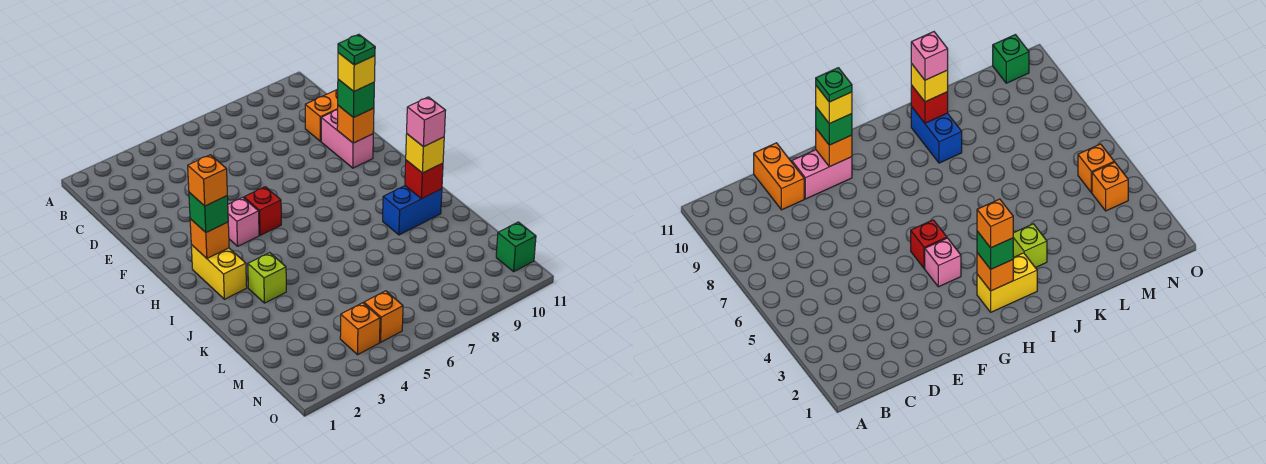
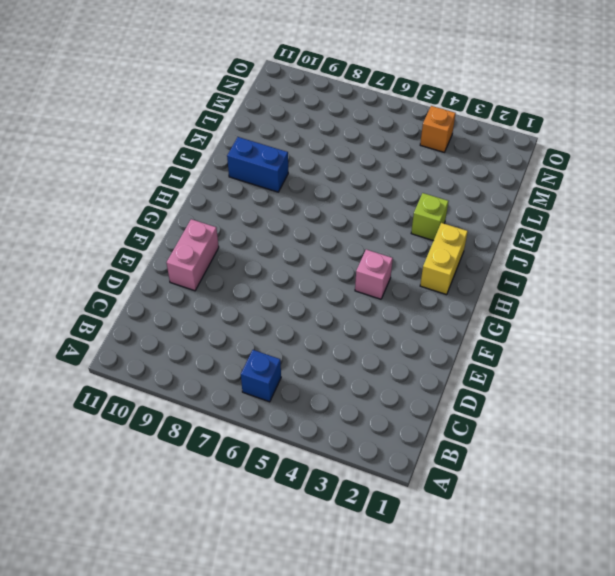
blue 1x1 brick [241,350,281,402] -> none
none -> orange 1x2 brick [305,89,338,141]
none -> red 1x1 brick [244,187,281,235]
none -> orange 1x1 brick [364,291,403,342]

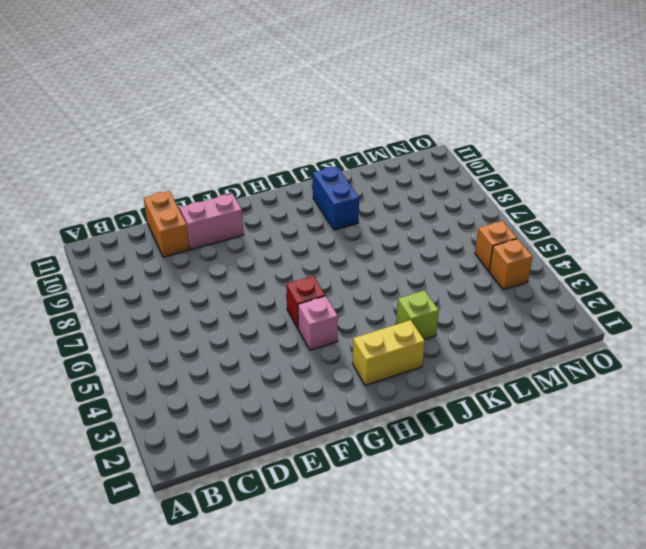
none -> green 1x1 brick [496,222,536,272]
none -> orange 1x1 brick [337,106,374,143]
none -> orange 1x1 brick [190,219,229,258]

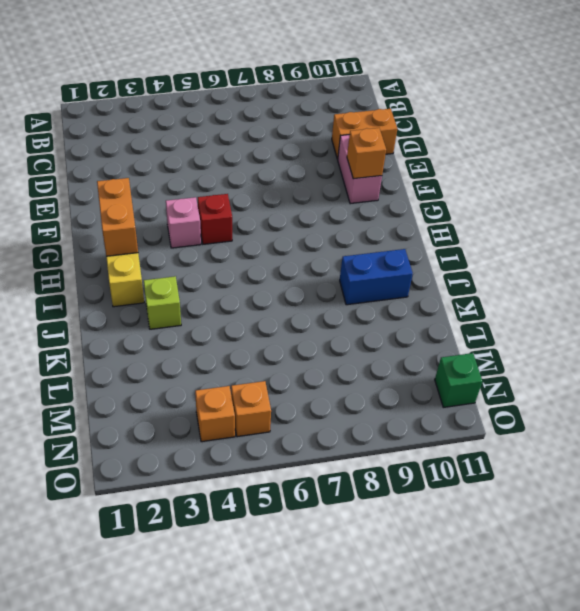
orange 1x2 brick [97,178,138,256] -> orange 1x1 brick [190,219,229,258]
none -> red 1x1 brick [405,160,443,199]
none -> green 1x1 brick [338,79,374,118]
none -> green 1x1 brick [189,192,228,232]

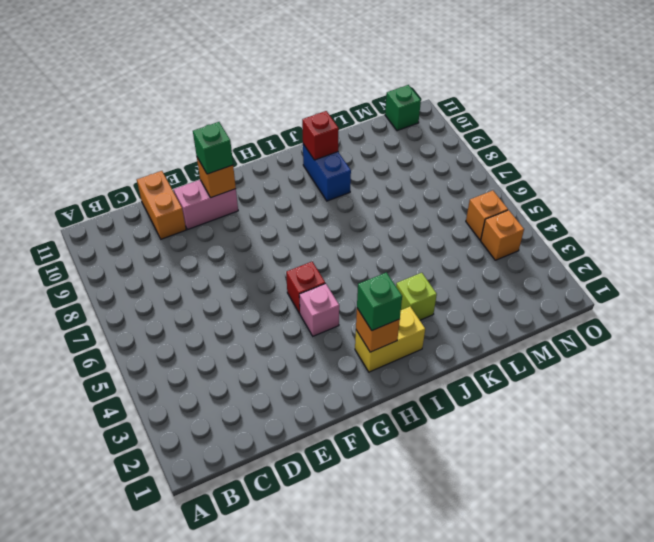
none -> yellow 1x1 brick [406,134,444,173]
none -> yellow 1x1 brick [338,53,375,91]
none -> orange 1x1 brick [188,155,227,206]

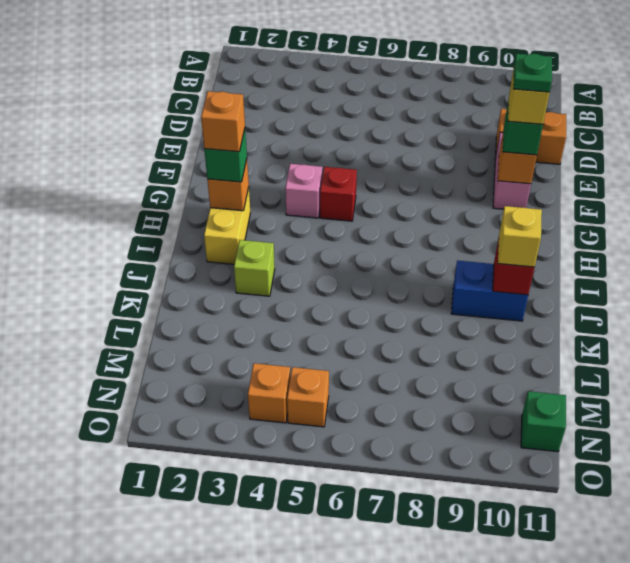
none -> pink 1x1 brick [407,97,446,147]

